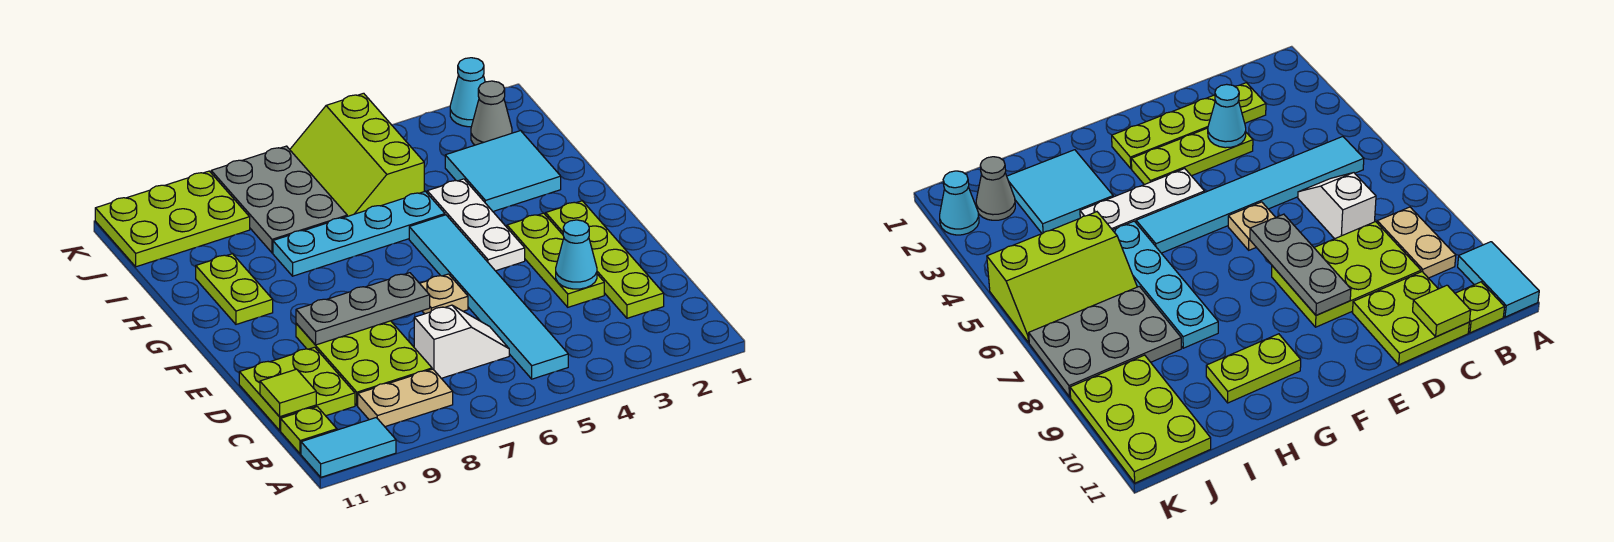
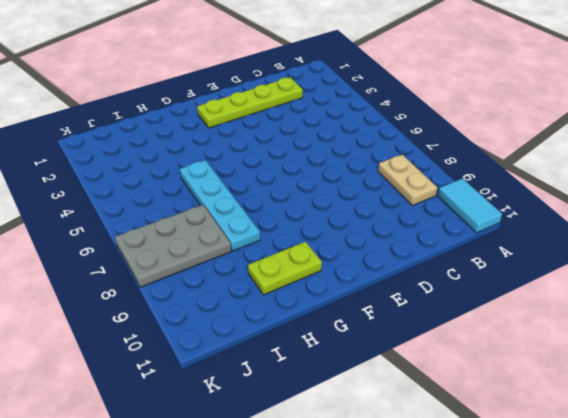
none -> cyan 1x6 tile [409,215,568,379]
none -> lime 1x1 plate [281,407,337,454]
none -> white 1x2 slope [414,305,509,378]

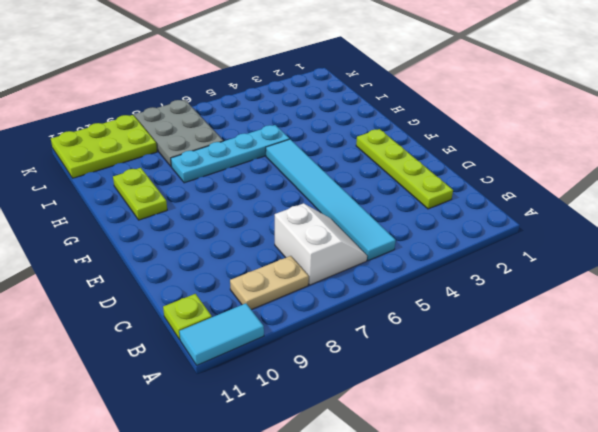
white 2x2 slope [275,203,367,285] -> white 1x2 slope [414,305,509,378]
none -> lime 2x3 plate [296,321,432,406]
none -> lime 2x2 plate [239,347,355,430]
none -> lime 1x3 plate [507,213,604,307]

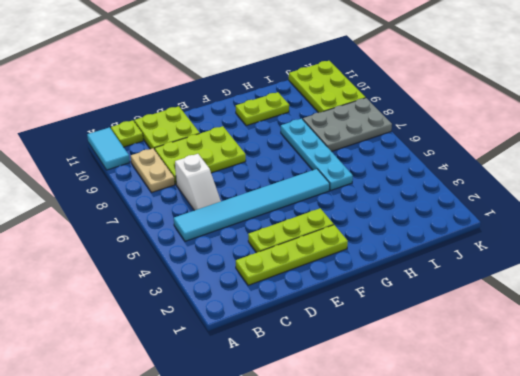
none -> tan 1x1 plate [420,274,468,314]
none -> white 1x3 plate [427,179,525,271]
none -> cyan 2x2 tile [445,131,561,211]

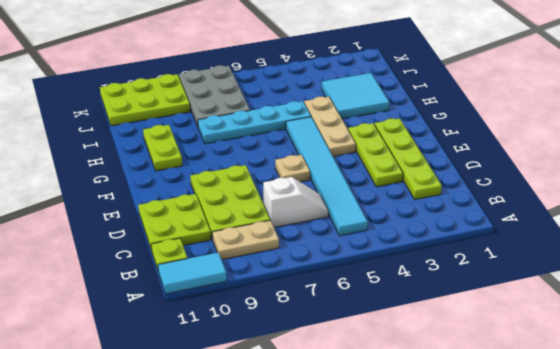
tan 1x3 plate [304,97,356,157] -> white 1x3 plate [427,179,525,271]
none -> lime 2x3 slope [290,93,424,216]
none -> grey 1x1 cone [471,81,512,145]
none -> cyan 1x1 cone [450,58,485,127]

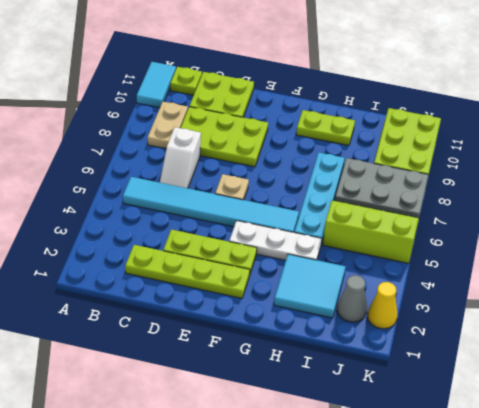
yellow 1x1 cone [368,282,397,329] -> cyan 1x1 cone [450,58,485,127]
none -> lime 1x1 tile [260,369,316,417]
none -> cyan 1x1 cone [556,220,597,289]
none -> grey 1x3 plate [296,273,430,345]

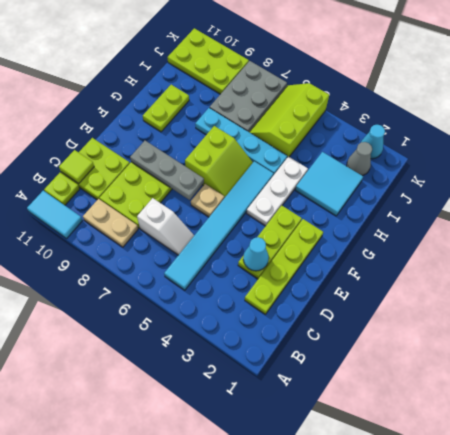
lime 2x2 slope [185,126,253,198] -> none

